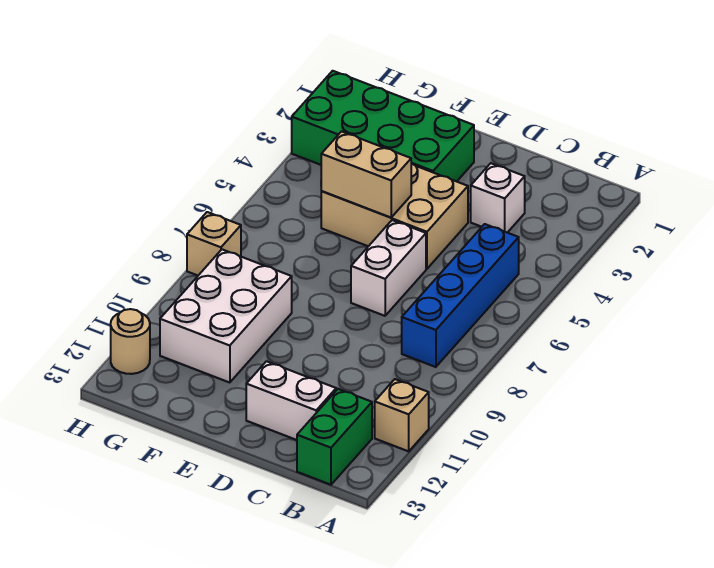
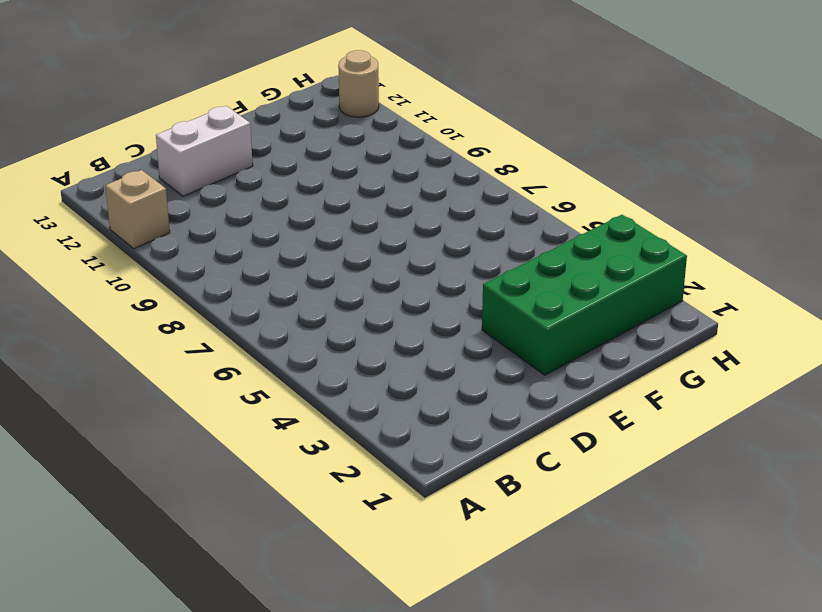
none -> blue 1x4 brick [402,224,519,367]
none -> green 1x2 brick [297,389,372,485]
none -> white 1x1 brick [471,163,525,233]

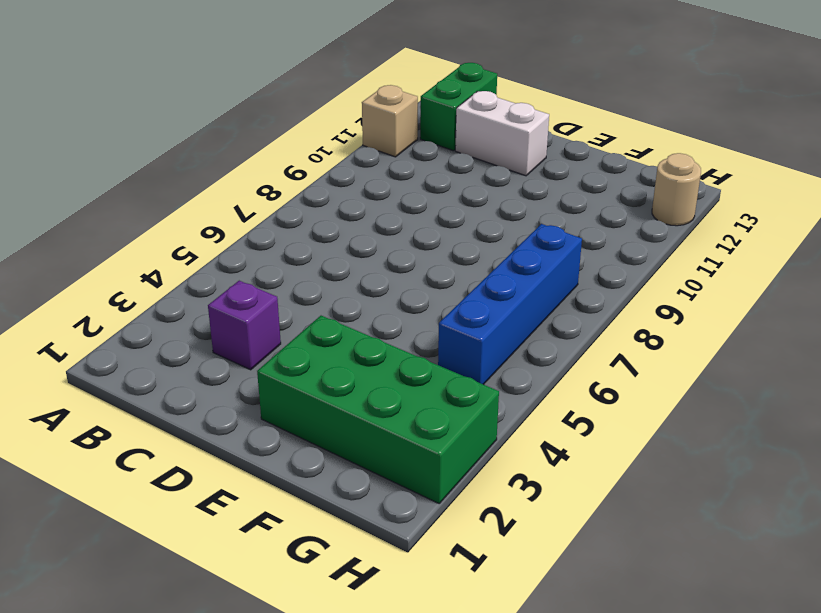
purple 1x1 brick [208,281,281,370] -> white 1x1 brick [471,163,525,233]
blue 1x4 brick [438,224,582,385] -> blue 1x4 brick moved to [402,224,519,367]
none -> tan 2x3 brick [321,163,468,269]
none -> white 1x2 brick [351,220,426,316]
none -> white 2x3 brick [160,249,292,383]

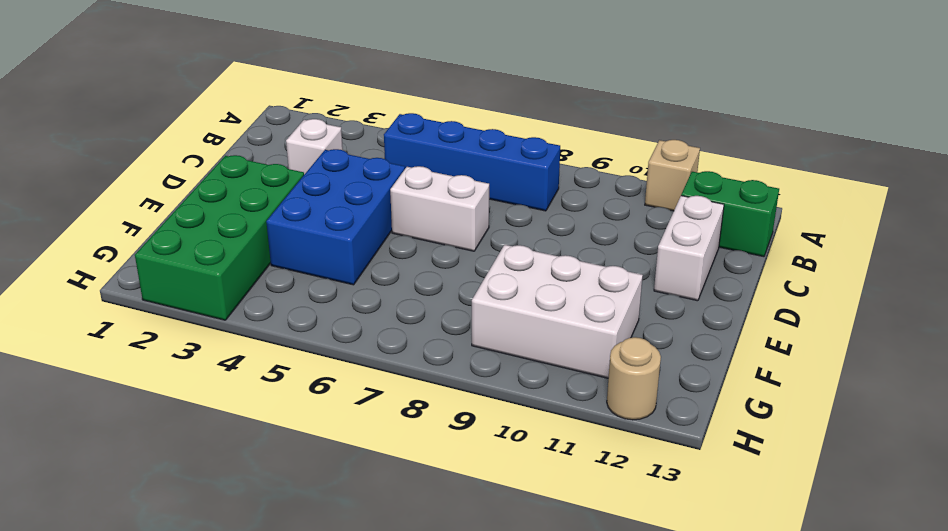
blue 2x3 brick [266,149,405,285] -> tan 2x3 brick [321,163,468,269]
none -> tan 1x1 brick [187,212,241,275]
none -> tan 1x2 brick [321,131,411,218]

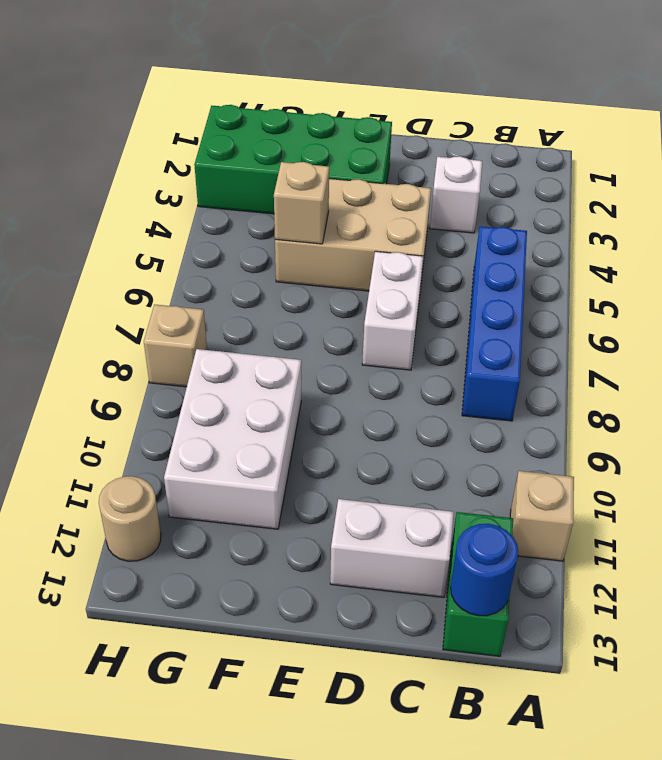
blue 1x1 round brick [451,524,518,616] -> none
tan 1x1 brick [274,162,329,244] -> tan 1x2 brick [321,131,411,218]

